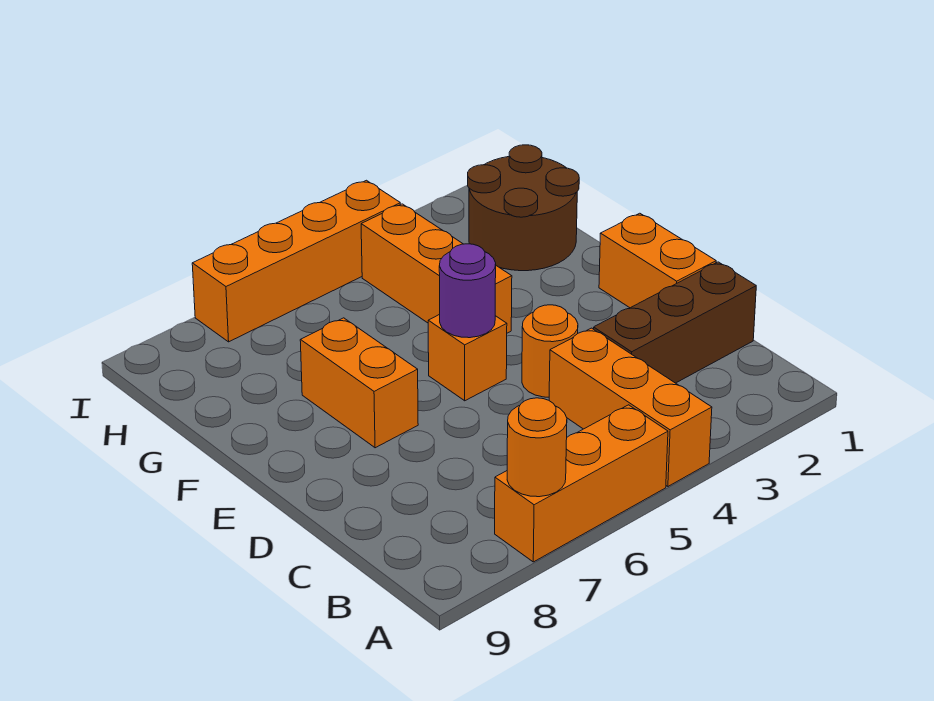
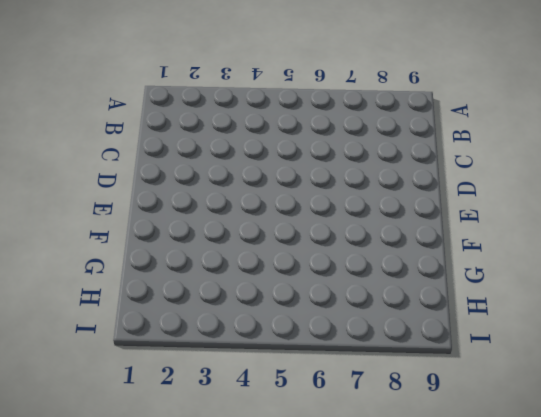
none -> orange 1x3 brick [549,328,712,486]
none -> orange 1x3 brick [495,405,668,562]
none -> brown 1x3 brick [594,262,756,383]

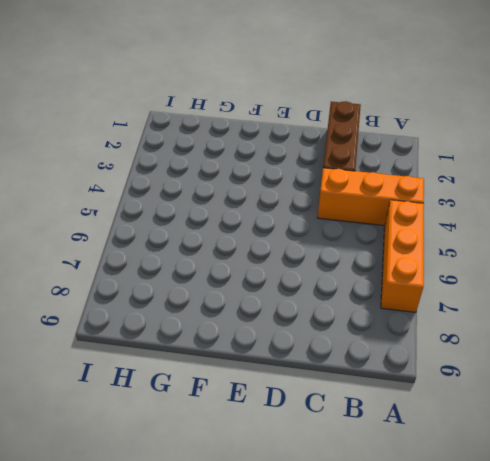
none -> orange 1x2 brick [599,213,716,308]
none -> orange 1x1 round brick [522,305,578,397]
none -> orange 1x1 brick [428,314,507,401]

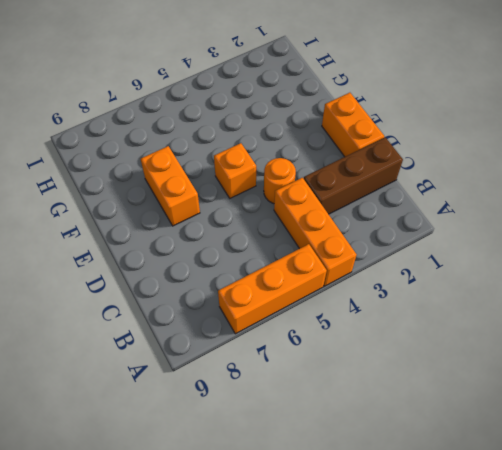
none -> orange 1x3 brick [361,204,512,333]
none -> brown 2x2 round brick [468,145,579,271]
none -> orange 1x4 brick [192,180,401,342]

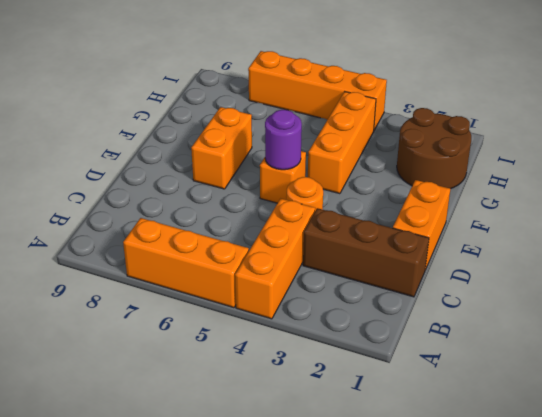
none -> orange 1x1 round brick [507,398,567,497]

